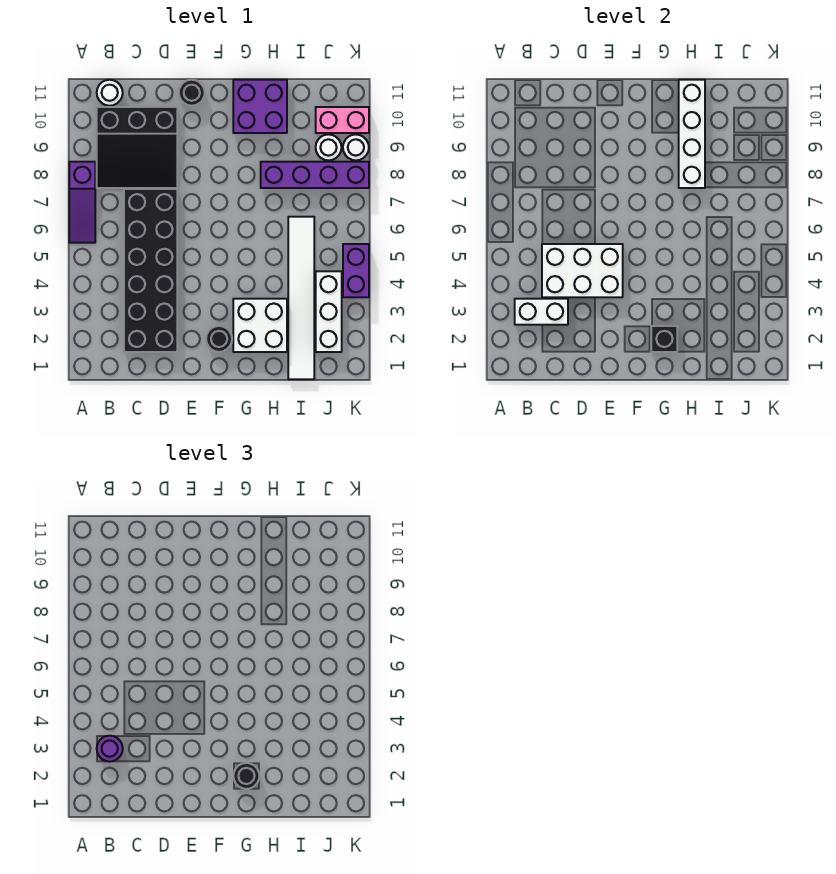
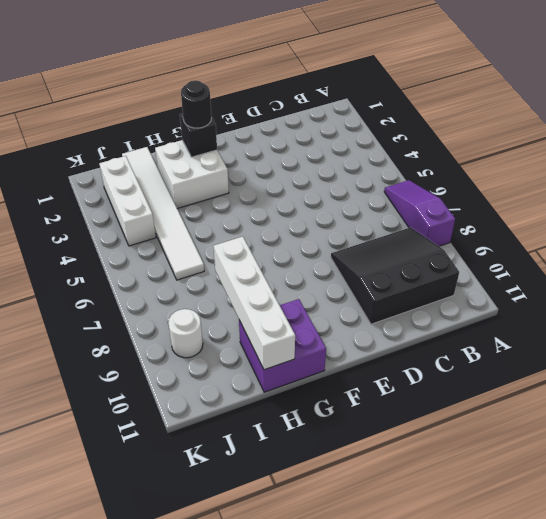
none -> white 1x1 round brick [97,80,123,106]
none -> black 2x6 brick [124,189,177,352]
none -> black 1x1 round brick [179,80,205,106]

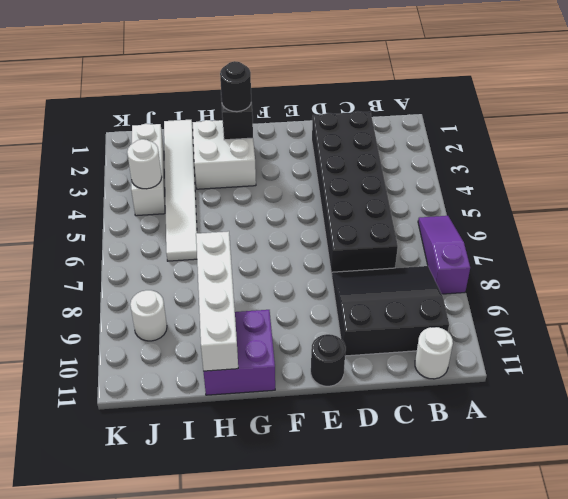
white 1x1 round brick [127,139,162,189] -> white 1x1 round brick moved to [343,135,369,160]
none -> black 1x1 round brick [206,326,232,352]
none -> purple 1x4 brick [261,162,369,188]
none -> pink 1x2 brick [316,107,369,133]

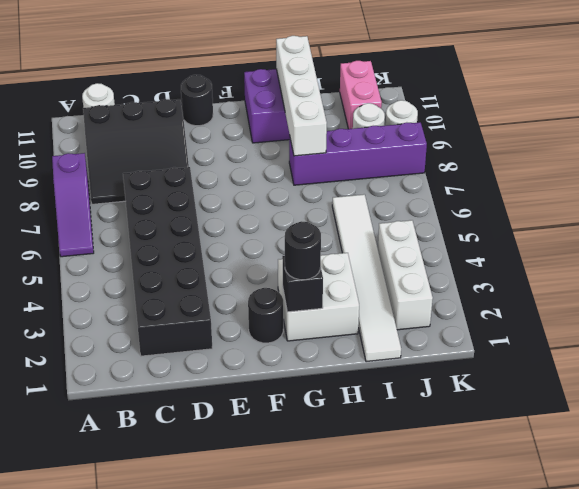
pink 1x2 brick [340,61,382,129] -> pink 1x2 brick turned to [316,107,369,133]
none -> purple 1x2 brick [343,244,369,297]
none -> white 1x2 brick [515,299,568,325]
none -> white 2x3 brick [542,244,623,297]

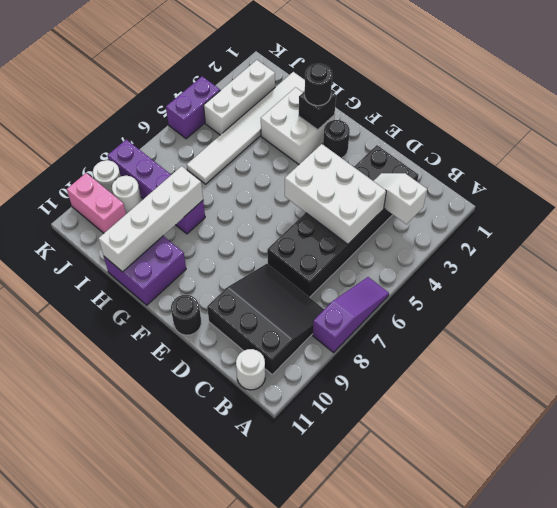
white 1x2 slope [374,173,427,224] -> white 1x2 brick [515,299,568,325]
none -> purple 1x1 round brick [97,736,123,762]

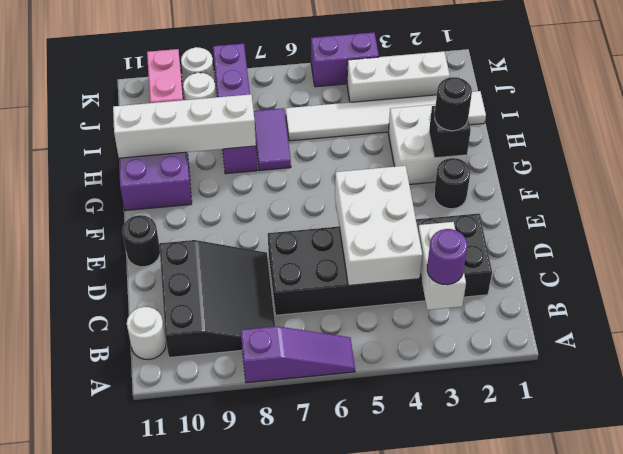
purple 1x2 tile [254,108,291,171] -> none

